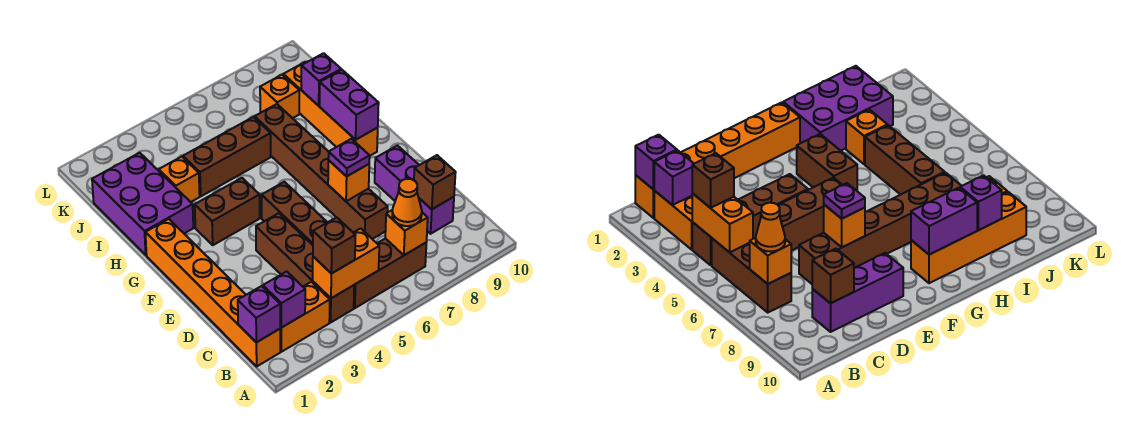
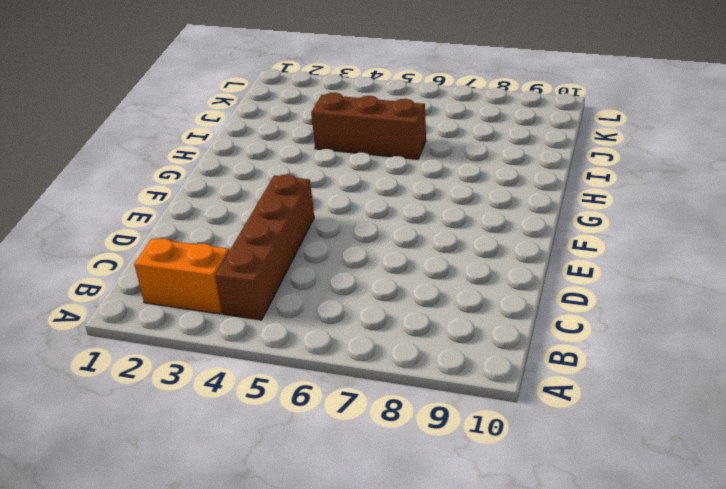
none -> orange 1x6 brick [145,219,280,366]
none -> brown 1x3 brick [354,238,426,308]
none -> purple 1x3 brick [375,146,454,234]

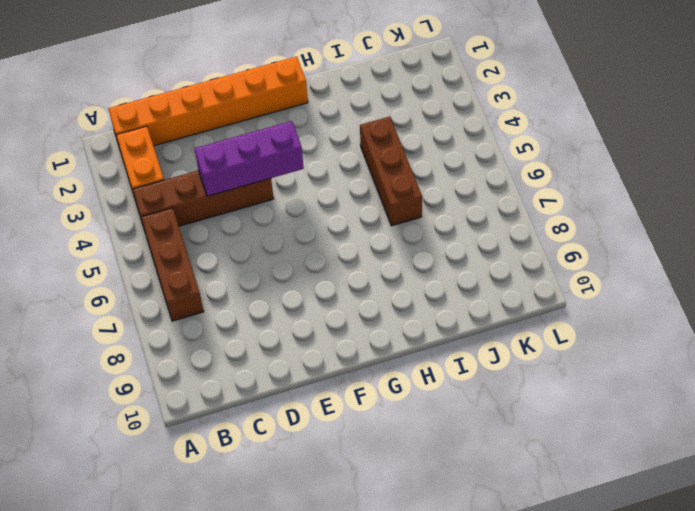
purple 1x3 brick [194,121,304,196] -> purple 1x3 brick moved to [375,146,454,234]
none -> brown 1x3 brick [262,182,327,245]
none -> brown 1x6 brick [255,104,388,239]
none -> brown 1x2 brick [195,178,260,245]

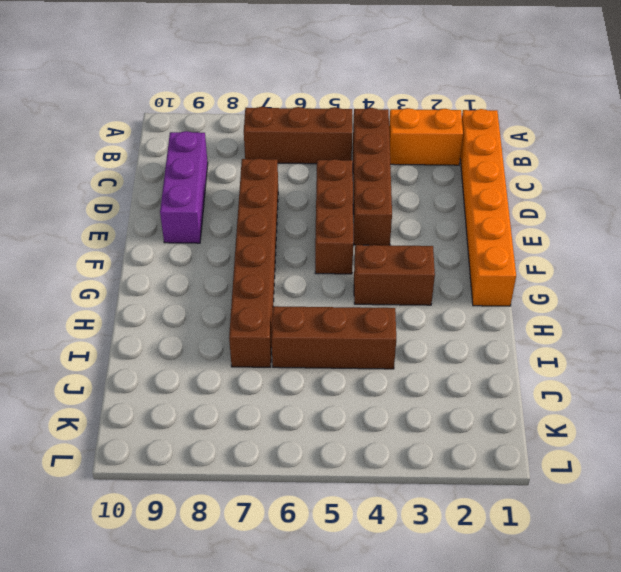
none -> orange 1x4 brick [283,62,378,156]
none -> purple 2x3 brick [92,153,193,255]
none -> orange 1x1 brick [159,157,200,202]

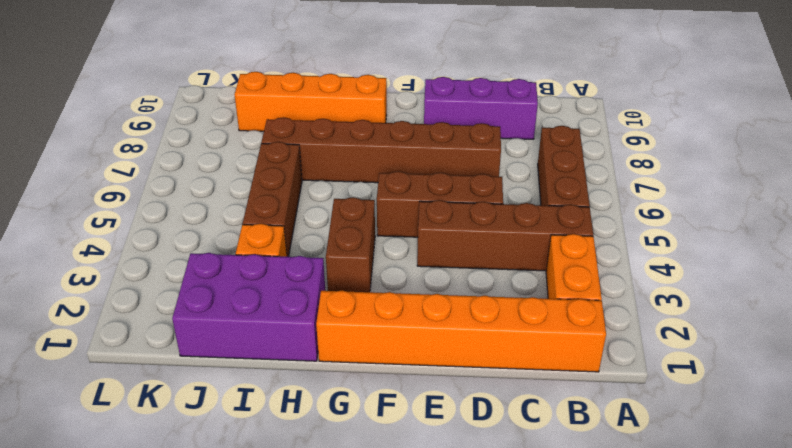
none -> orange 1x1 brick [260,75,299,118]
none -> purple 1x1 brick [238,286,280,342]
none -> purple 1x1 brick [263,271,305,328]

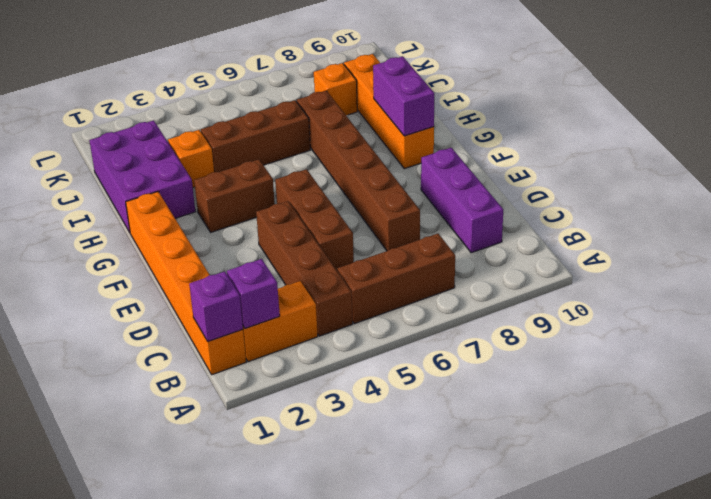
none -> orange 1x2 brick [313,228,379,298]
none -> orange 1x1 brick [385,210,428,255]
none -> brown 1x1 brick [414,155,456,209]

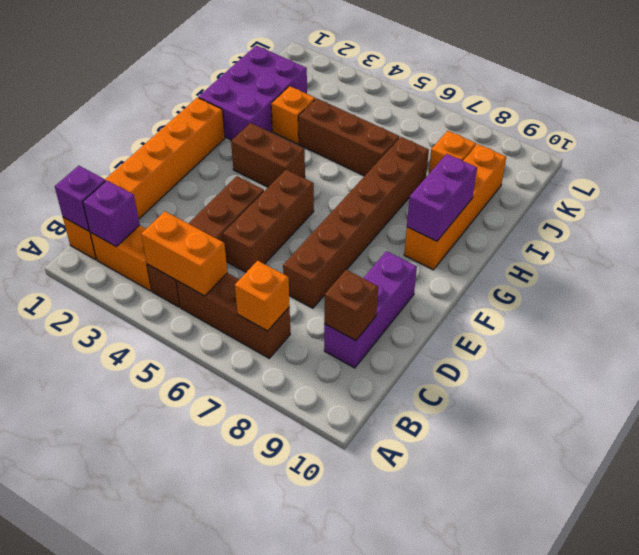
none -> orange 1x1 brick [328,160,369,201]
none -> purple 1x1 brick [301,53,341,106]
none -> brown 1x1 brick [313,217,355,274]

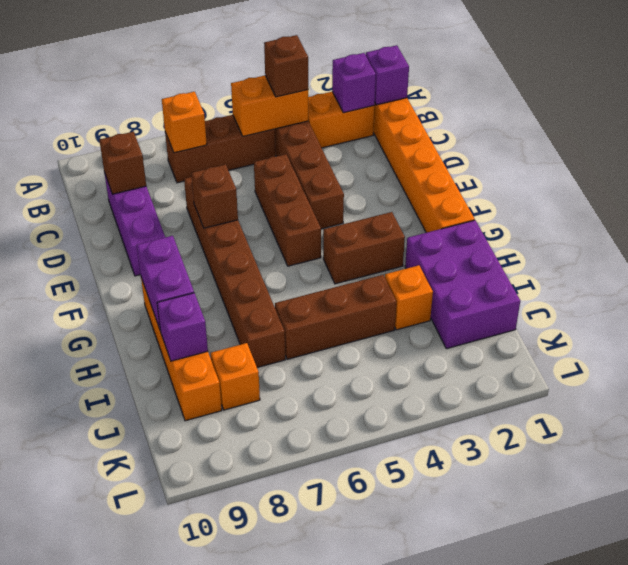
brown 1x1 brick [191,164,238,228] -> orange 1x1 brick [328,160,369,201]
none -> orange 1x1 cone [392,179,422,226]
none -> purple 1x1 plate [328,139,370,176]

